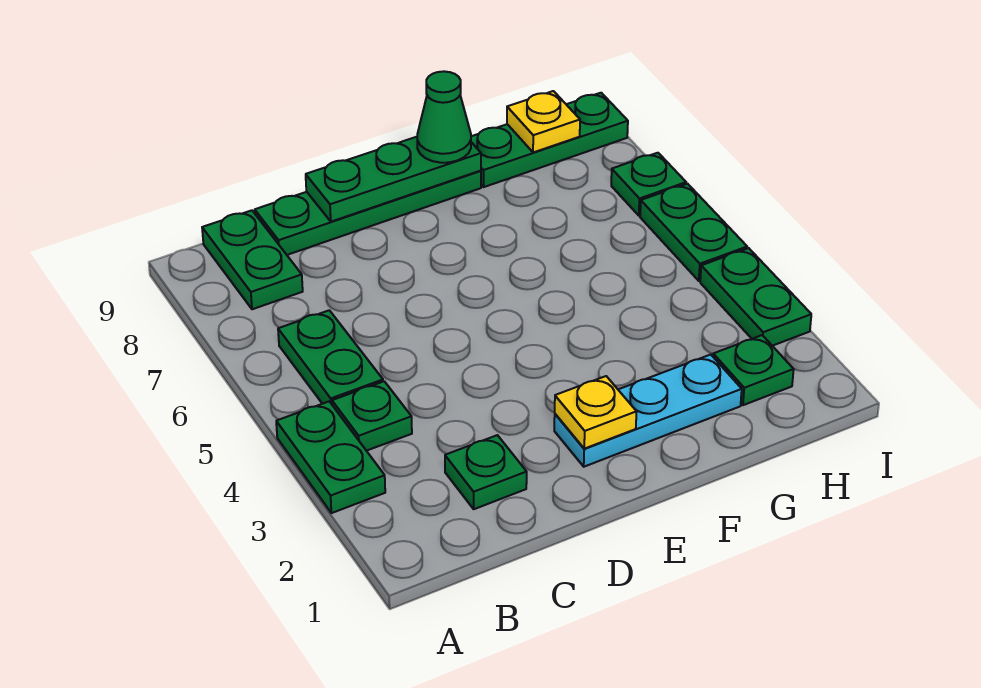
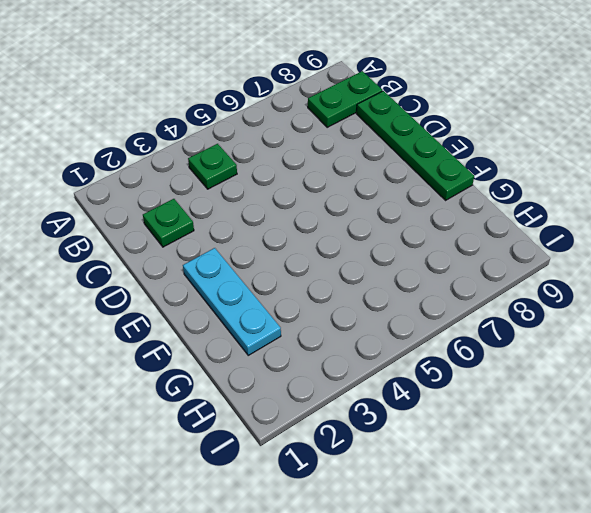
none -> green 1x2 plate [276,402,385,513]
none -> green 1x2 plate [278,310,383,404]
none -> green 1x3 plate [471,93,628,187]

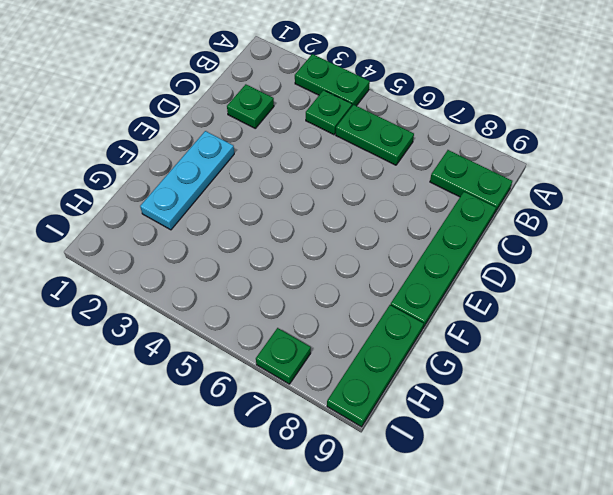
none -> green 1x1 plate [713,335,794,405]
none -> green 1x2 plate [700,248,811,346]
none -> green 1x2 plate [640,184,747,281]

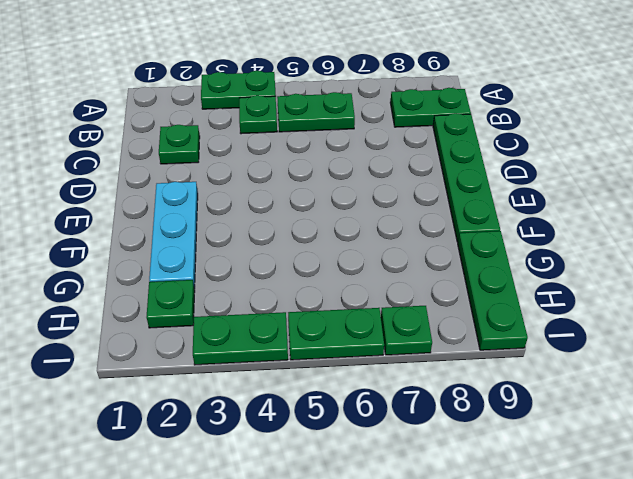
none -> green 1x3 plate [306,137,481,222]
none -> yellow 1x1 plate [555,376,637,449]
none -> yellow 1x1 plate [507,91,580,153]

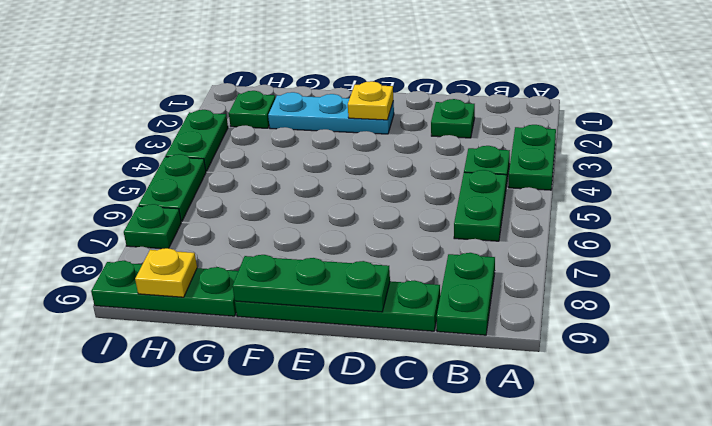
none -> green 1x1 cone [417,71,471,163]

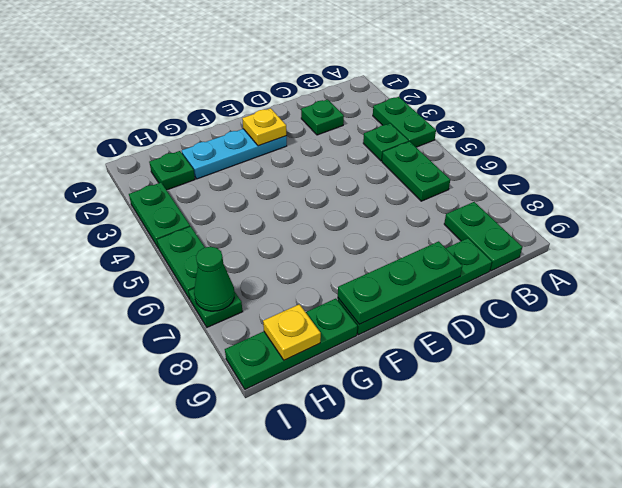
green 1x1 cone [194,247,234,311] -> green 1x1 cone moved to [417,71,471,163]

